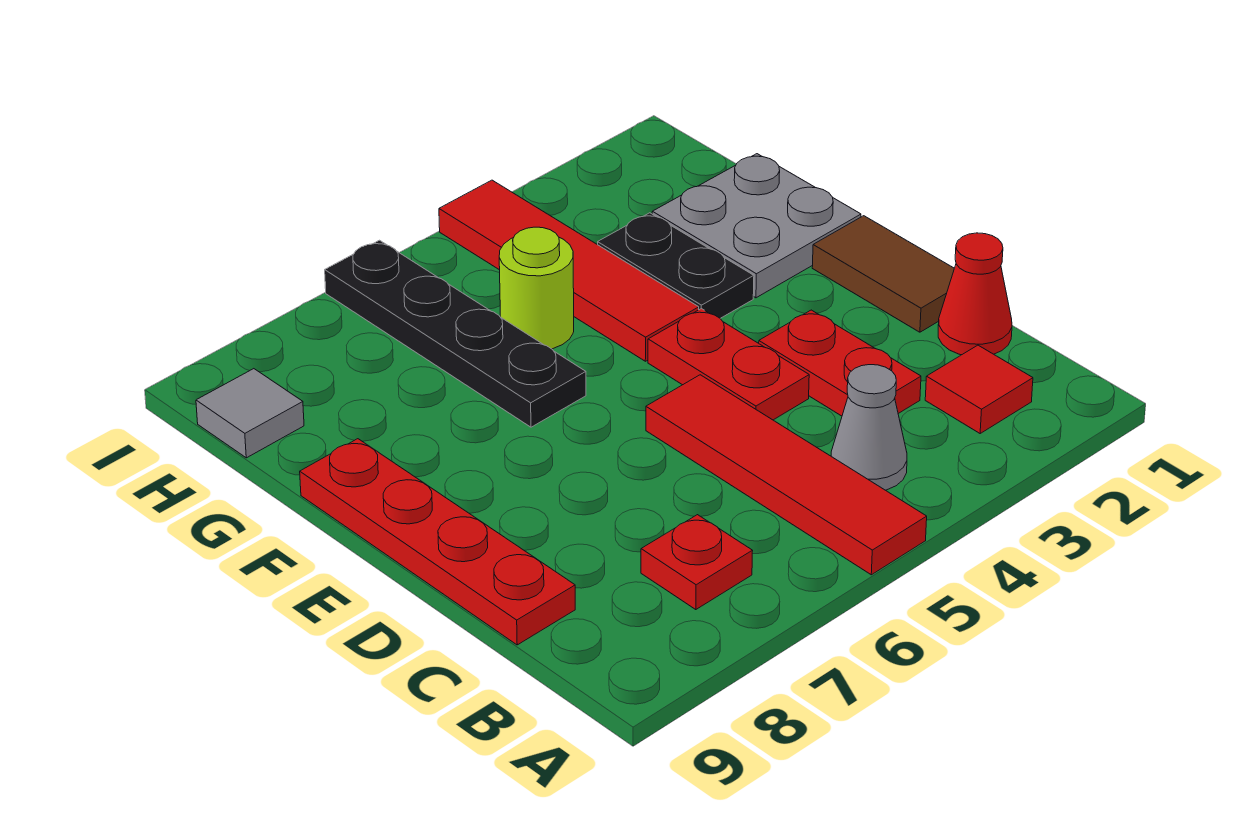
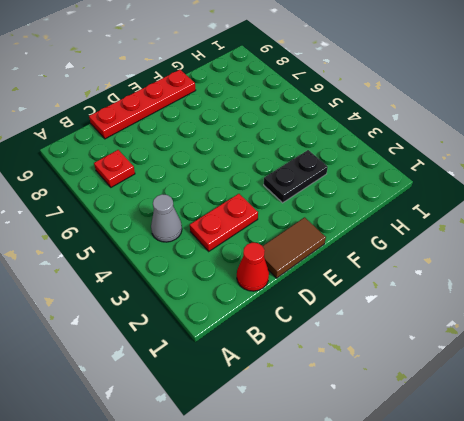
none -> red 1x4 tile [646,375,927,575]
none -> red 1x1 tile [925,345,1033,433]
none -> red 1x2 plate [648,308,809,420]

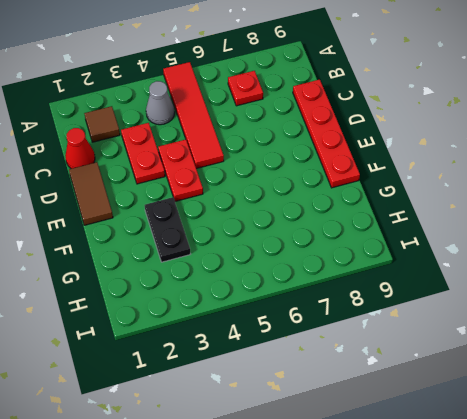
brown 1x1 tile [84,106,120,142] -> red 1x1 tile [925,345,1033,433]
none -> grey 2x2 plate [652,154,861,298]
none -> red 1x4 tile [439,180,699,361]
none -> black 1x4 plate [325,240,586,427]

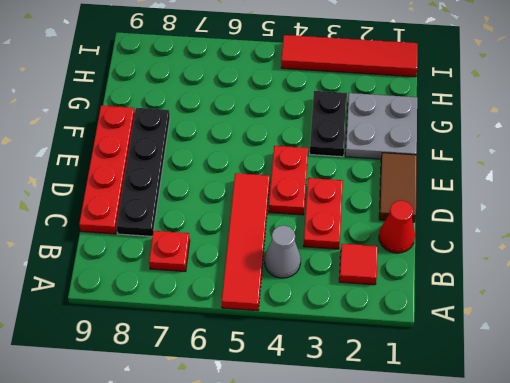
black 1x4 plate [116,108,170,236] -> black 1x4 plate moved to [325,240,586,427]
red 1x4 tile [281,35,418,77] -> red 1x4 tile turned to [439,180,699,361]
none -> lime 1x1 round brick [499,227,574,349]
none -> grey 1x1 tile [196,369,304,458]

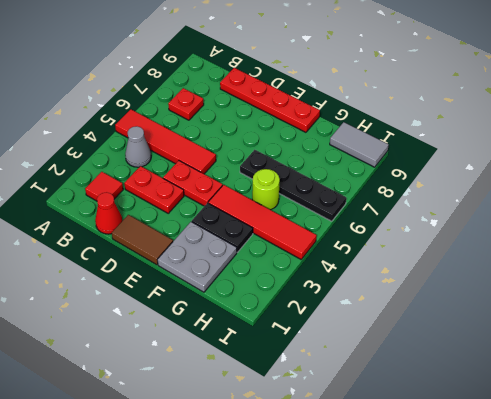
grey 1x2 tile [330,122,389,167] -> grey 1x1 tile [196,369,304,458]

